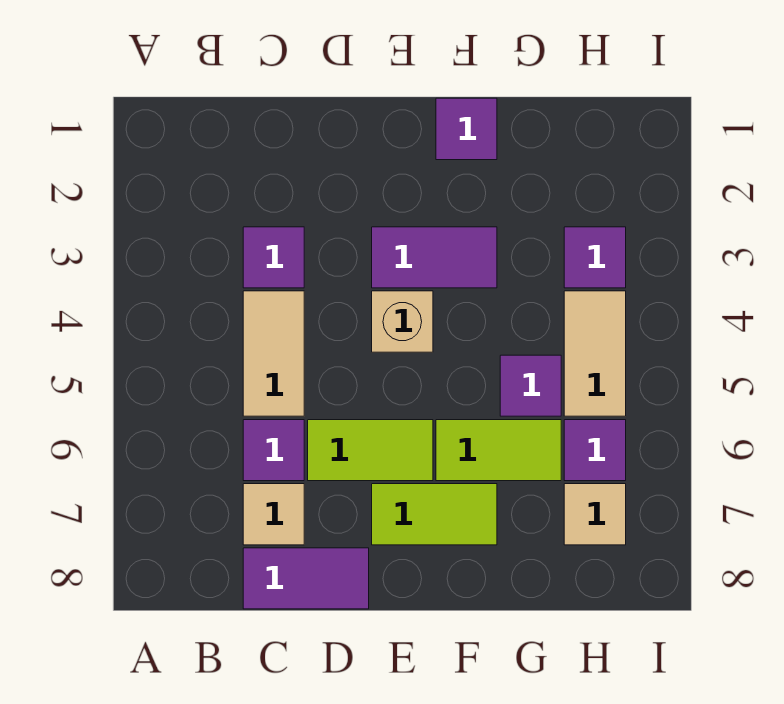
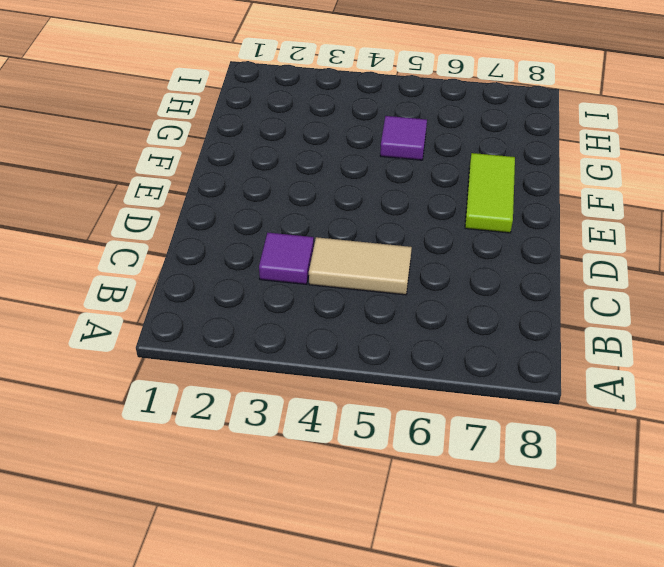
none -> purple 1x1 tile [243,420,304,481]
none -> tan 1x1 tile [243,484,304,545]
none -> purple 1x2 tile [243,548,369,609]

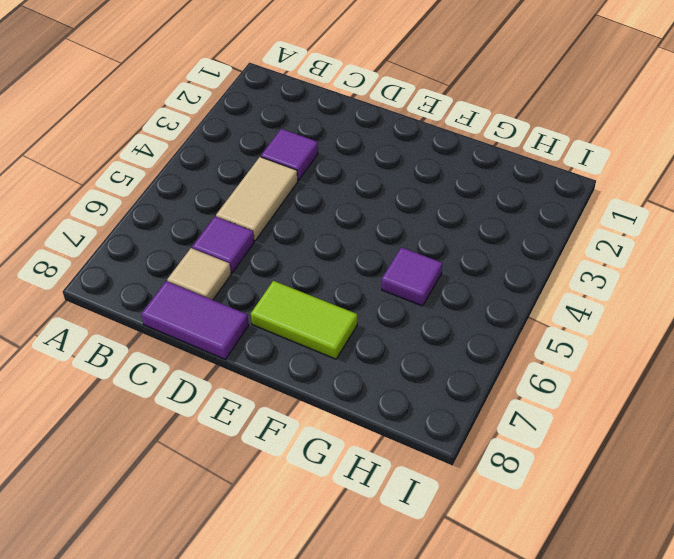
none -> lime 1x2 tile [308,420,433,481]
none -> purple 1x2 tile [372,227,497,288]
none -> tan 1x1 brick [372,291,433,352]

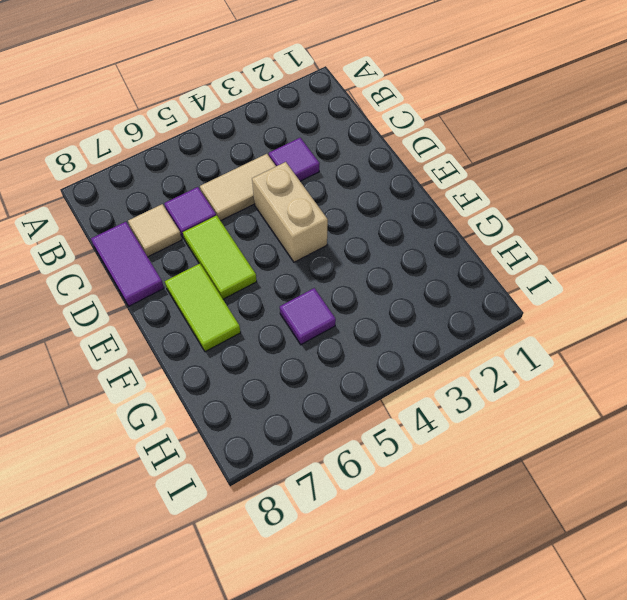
tan 1x2 brick [252,162,328,262] -> tan 1x1 brick [372,291,433,352]
none -> purple 1x2 tile [372,227,497,288]
none -> purple 1x1 tile [436,98,497,160]
none -> lime 1x2 tile [436,420,561,481]

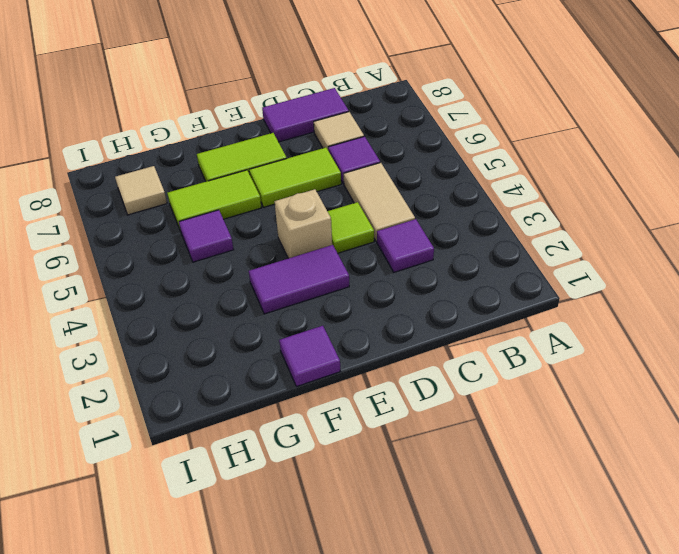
lime 1x1 tile [327,202,374,253] -> none
none -> purple 1x1 tile [564,227,626,288]
none -> tan 1x2 tile [564,291,626,416]
none -> purple 1x1 tile [564,420,626,481]

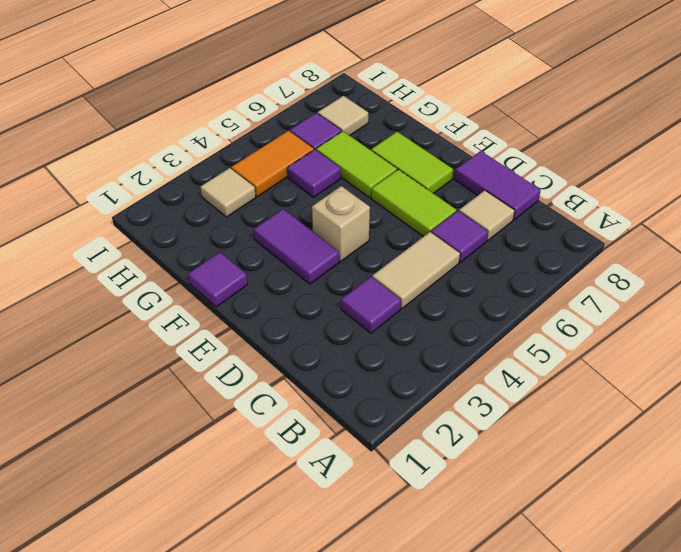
tan 1x1 tile [201,168,256,217] -> purple 1x1 tile [564,227,626,288]
orange 1x2 tile [231,131,314,197] -> tan 1x2 tile [564,291,626,416]

